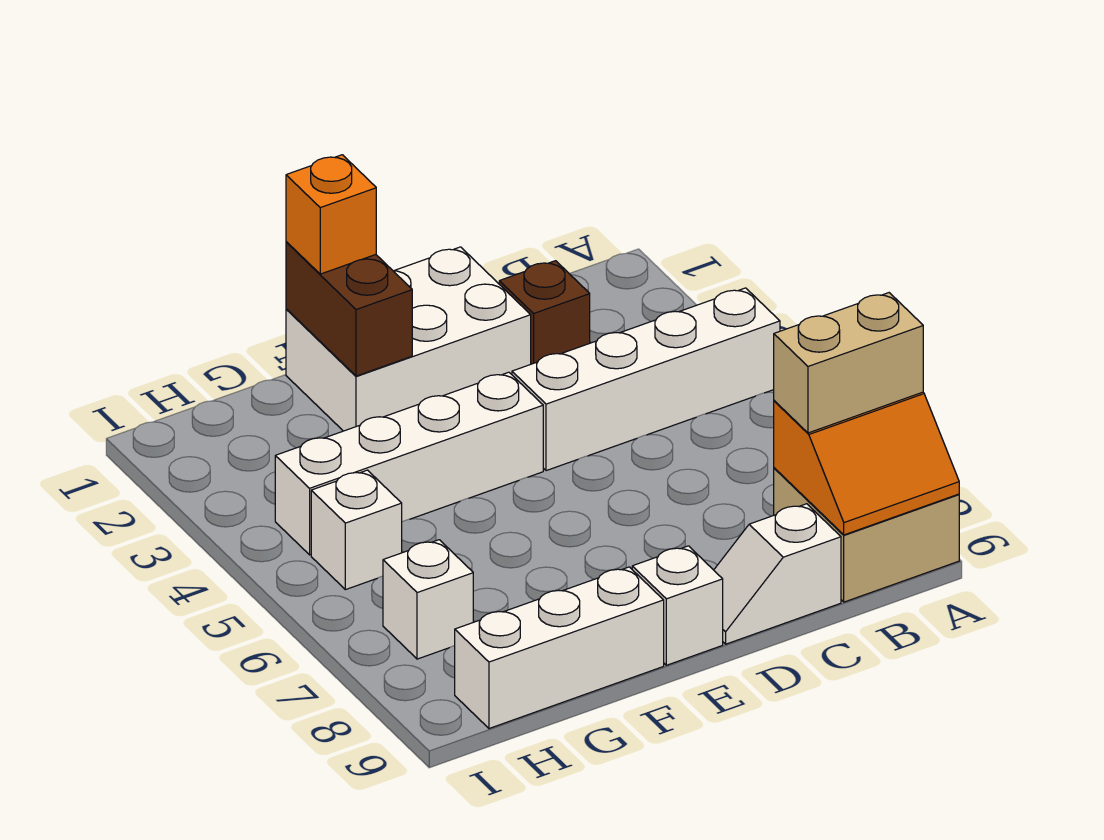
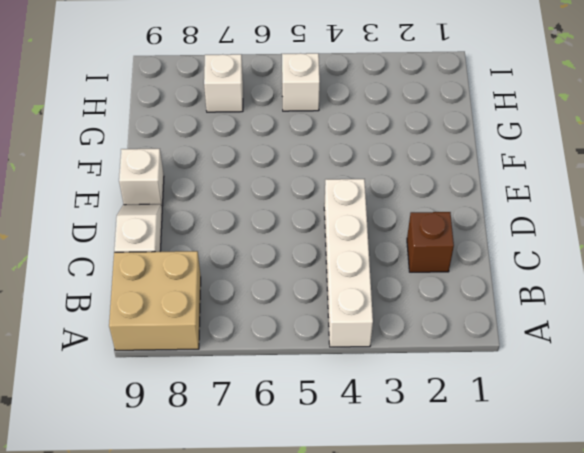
none -> white 2x3 brick [286,247,531,431]
none -> white 1x4 brick [275,372,543,555]
none -> white 1x3 brick [455,567,664,728]

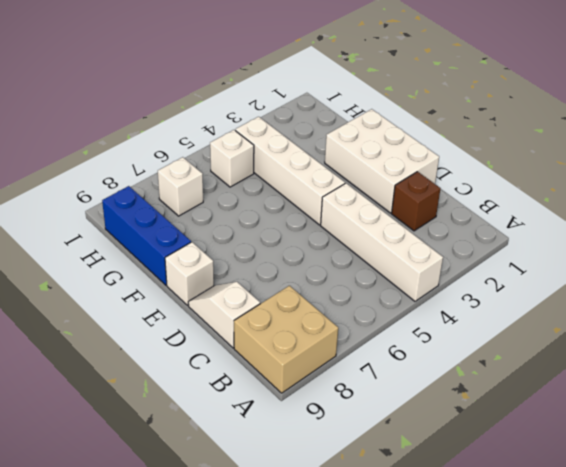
blue 1x3 brick [102,186,191,285] -> white 1x3 brick [455,567,664,728]
none -> orange 2x2 slope [774,392,959,535]
none -> brown 1x2 brick [286,242,412,376]
none -> tan 1x2 brick [774,293,923,433]

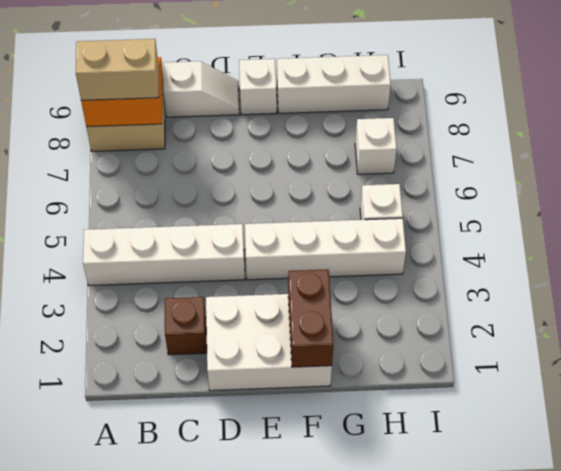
none -> orange 1x1 brick [286,155,376,274]

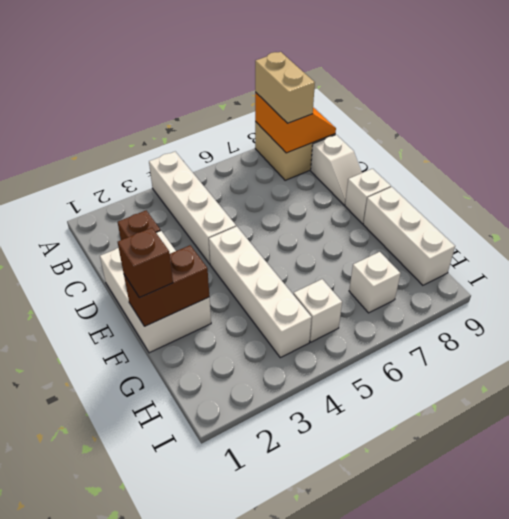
brown 1x1 brick [118,228,173,298] -> orange 1x1 brick [286,155,376,274]

